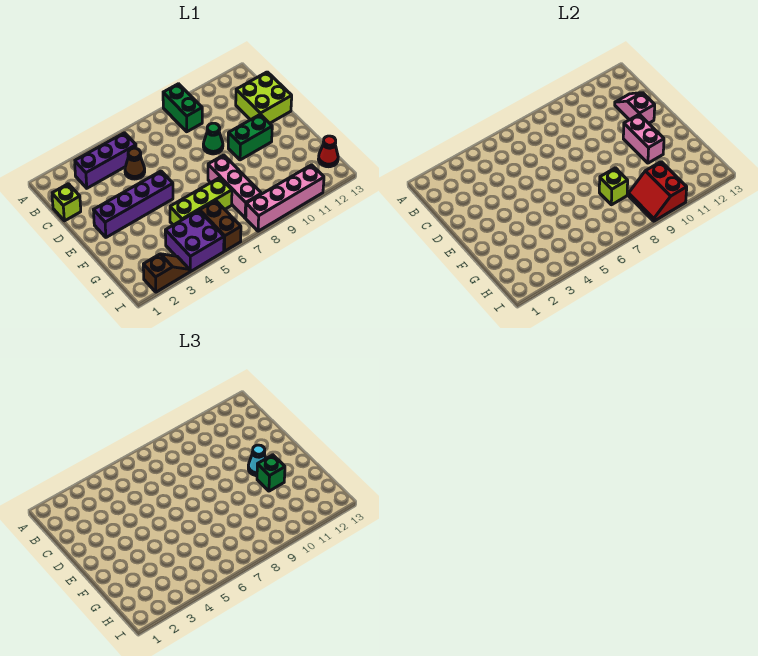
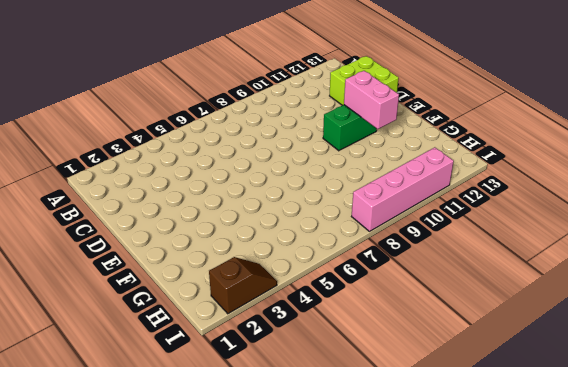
none -> green 1x2 brick [163,84,202,132]
none -> purple 1x3 brick [75,133,136,188]
none -> lime 1x1 brick [52,184,81,221]

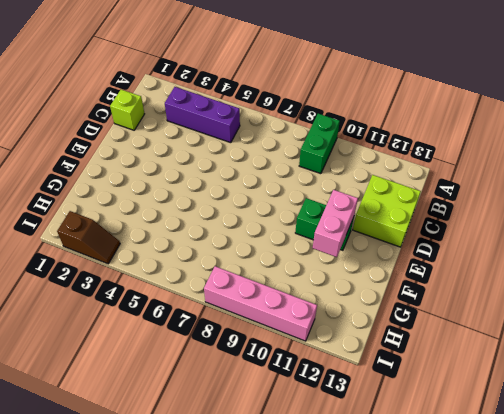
none -> brown 1x1 cone [125,148,145,179]
none -> green 1x1 cone [203,123,223,154]
none -> purple 1x4 brick [94,171,173,237]

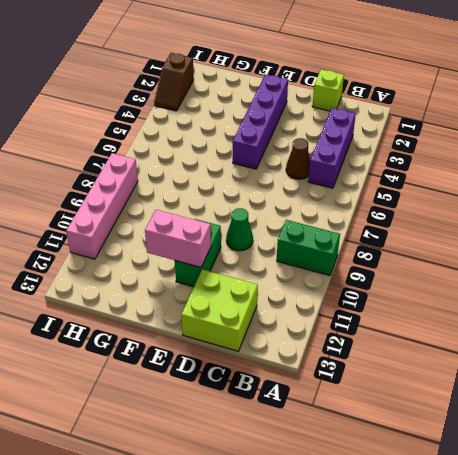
none -> pink 1x3 brick [208,155,262,218]
none -> lime 1x3 brick [170,178,232,225]
none -> purple 2x2 brick [165,210,224,272]

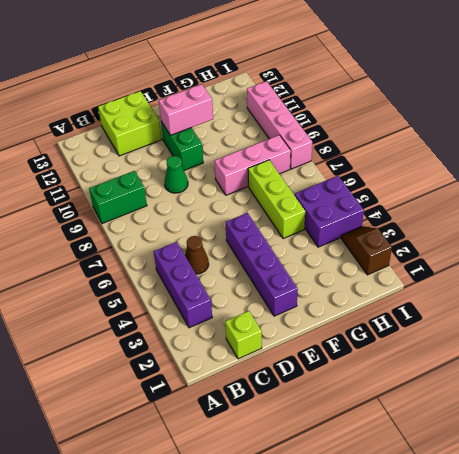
none -> brown 1x2 brick [200,200,241,251]
none -> red 1x1 cone [318,136,338,167]
none -> pink 1x2 slope [615,93,655,123]

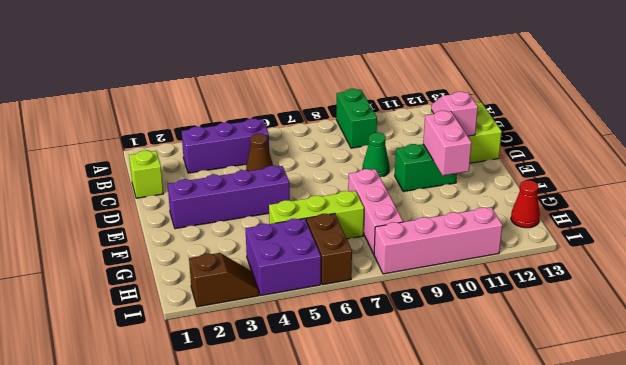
none -> lime 1x1 brick [599,168,628,205]
none -> red 2x2 slope [629,162,687,221]
none -> cyan 1x1 cone [248,445,266,476]

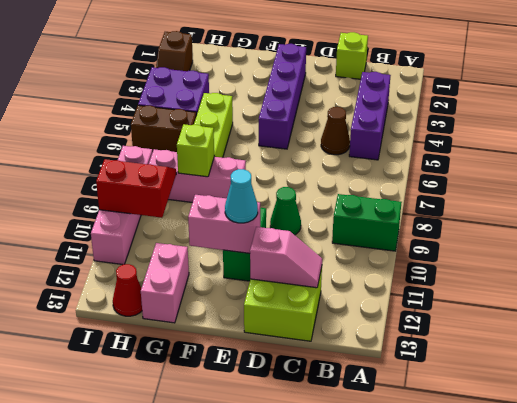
pink 1x2 brick [141,243,189,323] -> none
none -> green 1x1 brick [257,455,285,491]

